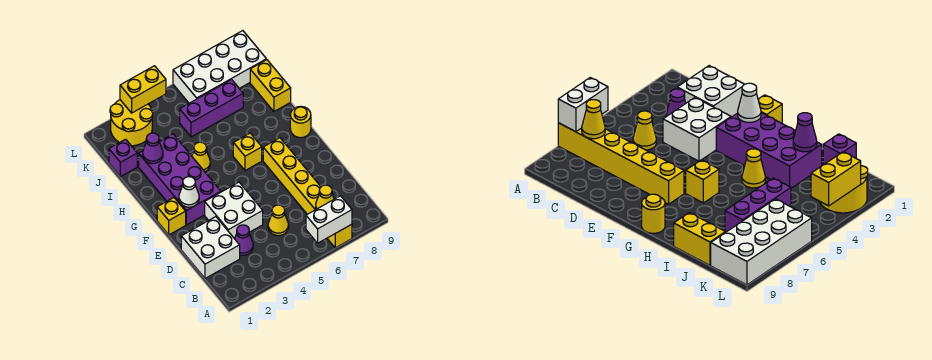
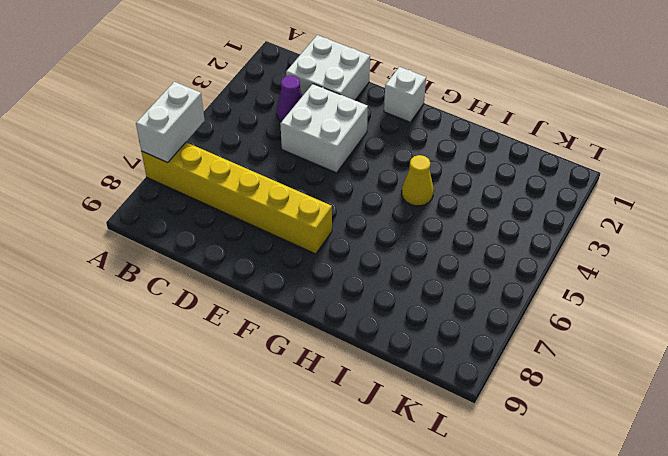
white 1x1 brick [384,67,426,122] -> yellow 1x1 brick [157,198,186,235]
none -> yellow 1x1 cone [268,205,289,236]
none -> purple 2x4 brick [139,134,221,225]
none -> yellow 1x1 brick [233,133,262,170]

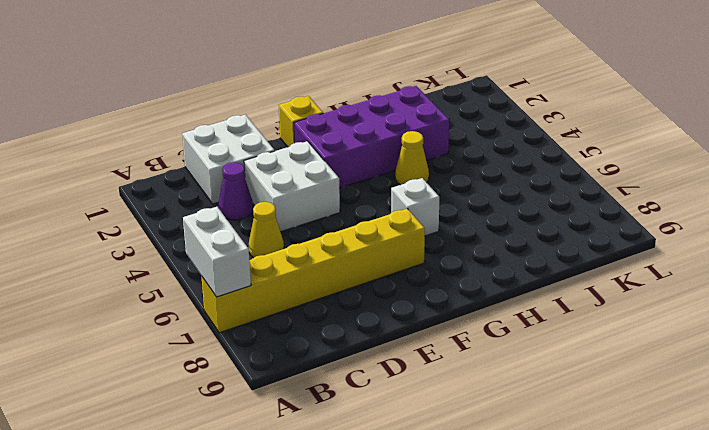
white 1x1 brick [391,178,439,236] -> yellow 1x1 brick [233,133,262,170]
none -> yellow 1x1 round brick [290,106,311,138]
none -> yellow 1x2 brick [250,60,291,111]
none -> purple 1x1 brick [109,139,137,177]

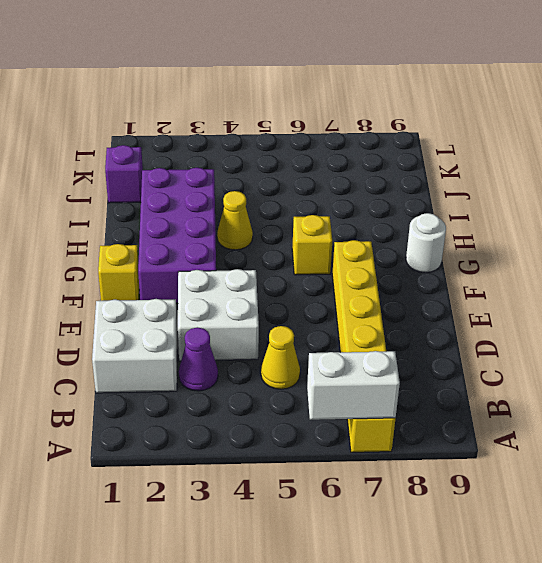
white 1x1 round brick [406,213,446,273] -> yellow 1x1 round brick [290,106,311,138]
none -> yellow 1x2 brick [250,60,291,111]
none -> purple 1x3 brick [180,80,243,137]
none -> yellow 2x2 round brick [110,100,153,146]

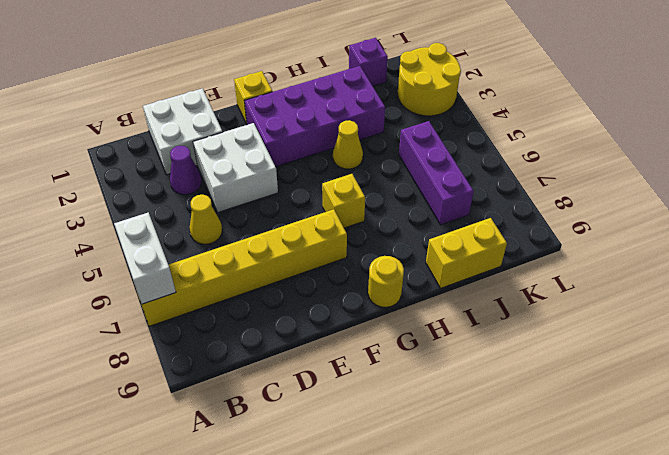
none -> white 2x4 brick [173,31,266,103]
none -> yellow 1x1 cone [316,185,334,209]
none -> white 1x1 cone [179,177,199,207]

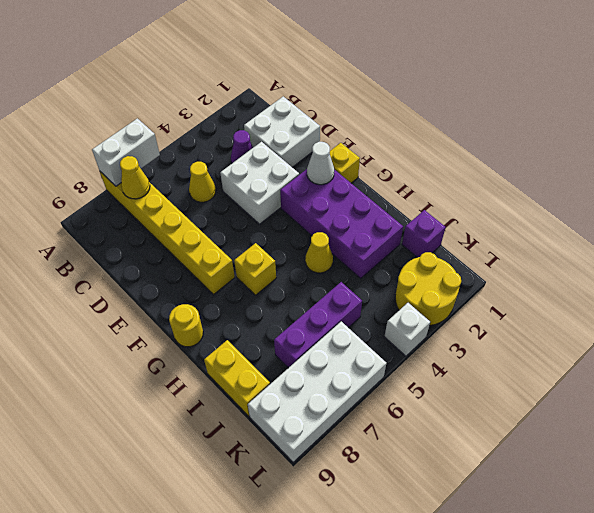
white 1x1 brick [385,303,430,356] -> none
none -> purple 1x1 cone [143,133,163,164]
none -> yellow 1x2 brick [120,66,166,113]

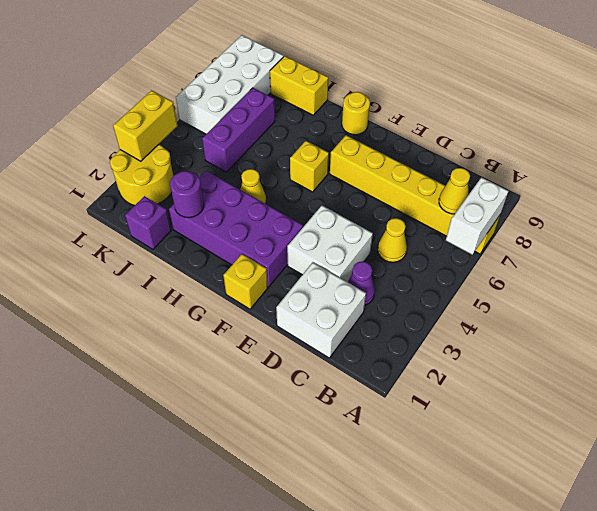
purple 1x1 round brick [170,171,204,218] -> purple 1x1 cone [143,133,163,164]
none -> white 1x1 cone [179,177,199,207]

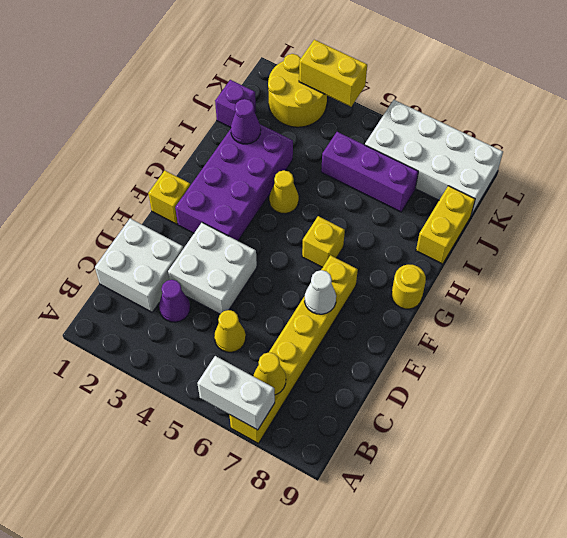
white 1x1 cone [305,270,336,314] -> white 1x1 cone moved to [179,177,199,207]

